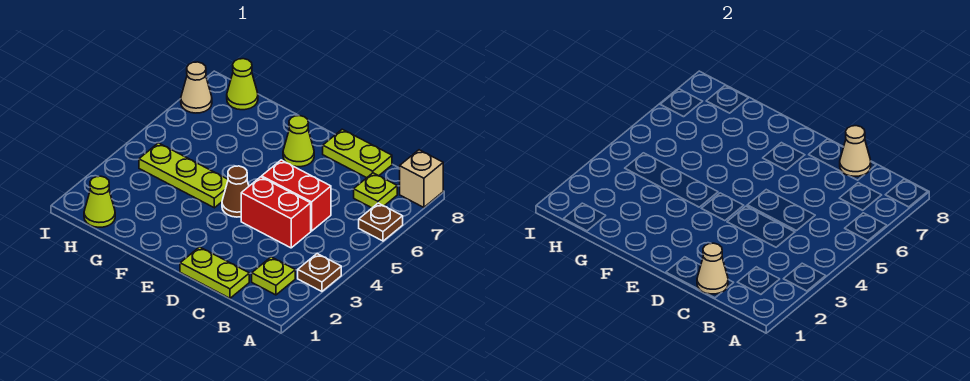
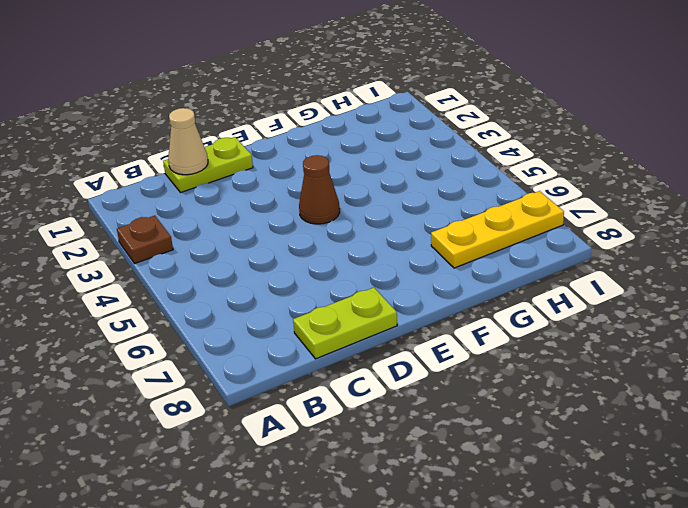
yellow 1x3 plate [431,191,564,268] -> tan 1x1 cone [181,62,212,113]
none -> brown 1x1 plate [359,203,403,241]
none -> tan 1x1 brick [400,150,443,207]
none -> lime 1x1 plate [252,257,295,295]

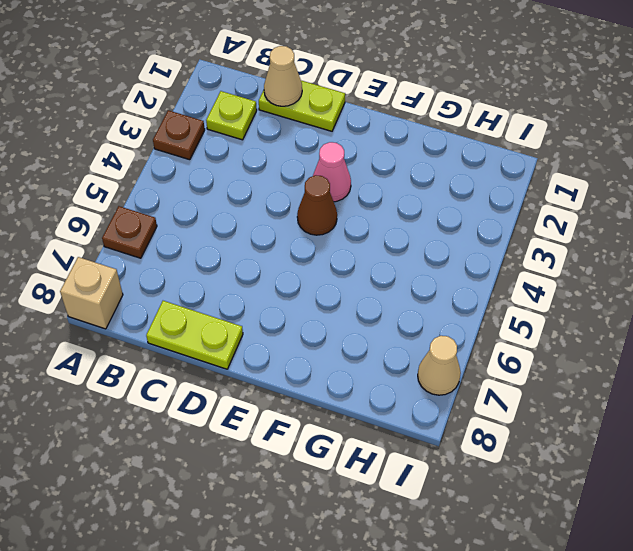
pink 1x1 cone [313,142,351,202] -> none
none -> lime 1x1 plate [354,173,397,208]
none -> red 1x2 brick [241,177,311,248]
none -> red 1x2 brick [262,160,331,231]

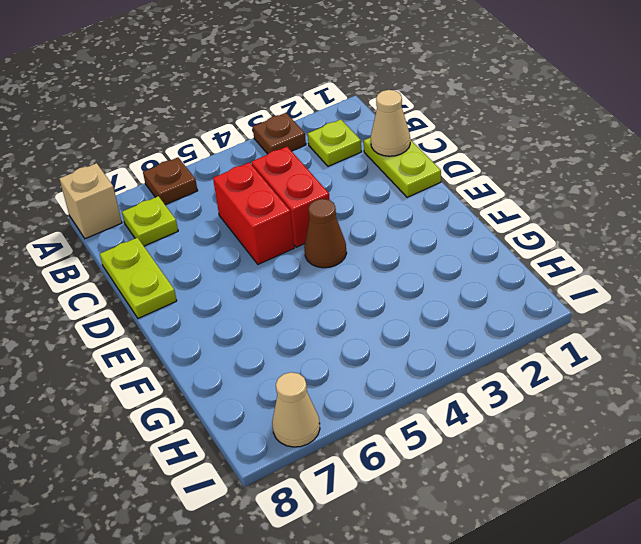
none -> lime 1x1 cone [283,116,314,167]
none -> lime 1x3 plate [139,143,228,208]
none -> lime 1x1 cone [84,176,115,227]

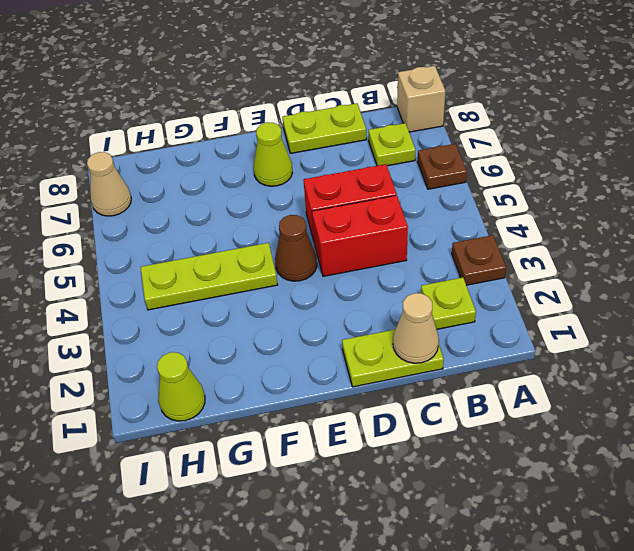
none -> lime 1x1 cone [227,59,258,110]
none -> tan 1x1 cone [840,126,871,176]

